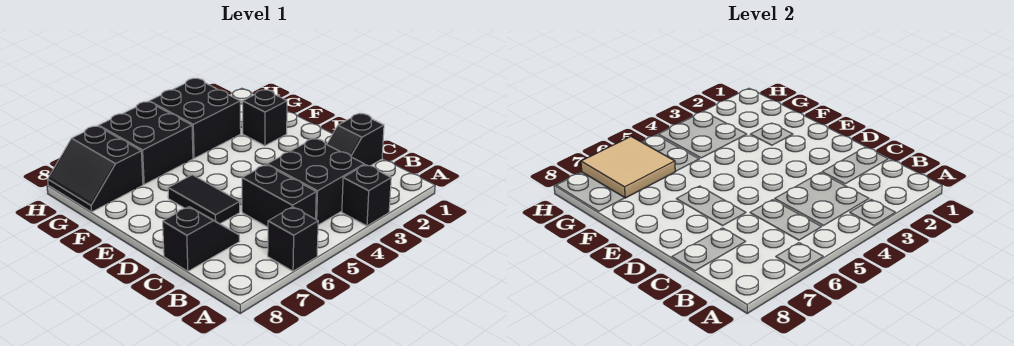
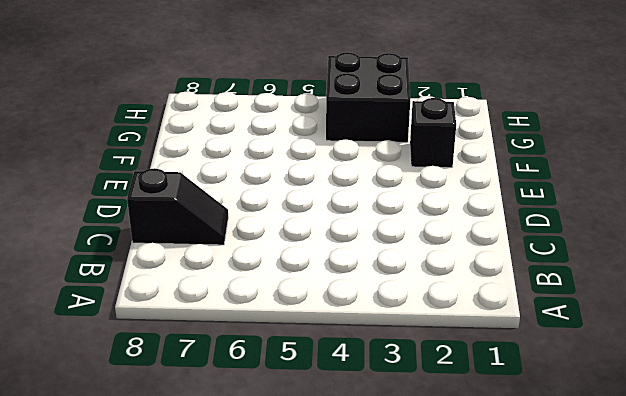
none -> black 1x1 brick [342,165,391,226]
none -> black 1x1 brick [268,207,318,271]
none -> black 2x2 brick [267,138,364,225]

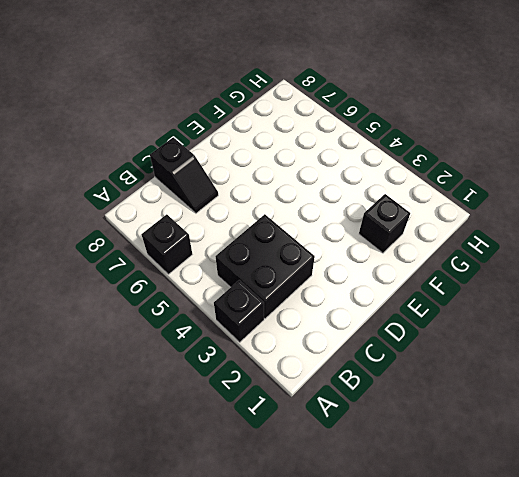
none -> black 1x2 brick [242,165,316,227]
none -> black 1x2 slope [327,114,384,166]
none -> black 1x2 tile [168,175,240,224]

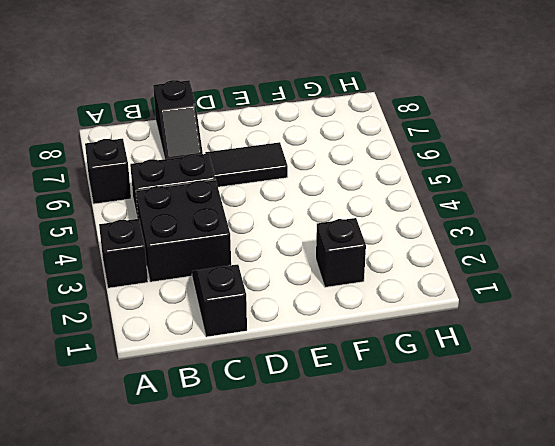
none -> black 2x2 brick [149,78,241,158]
none -> black 2x2 brick [98,102,193,184]
none -> black 2x2 slope [48,126,143,212]

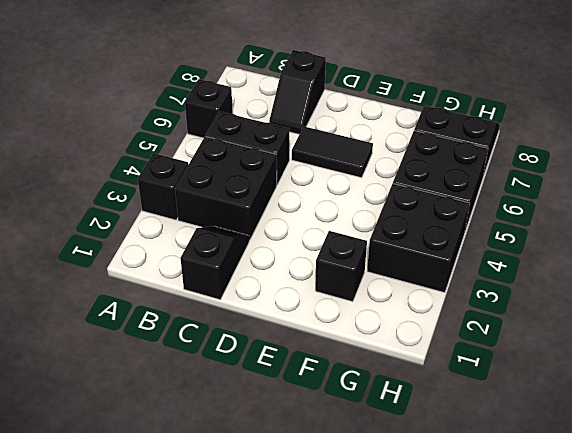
none -> tan 2x2 tile [581,137,675,198]

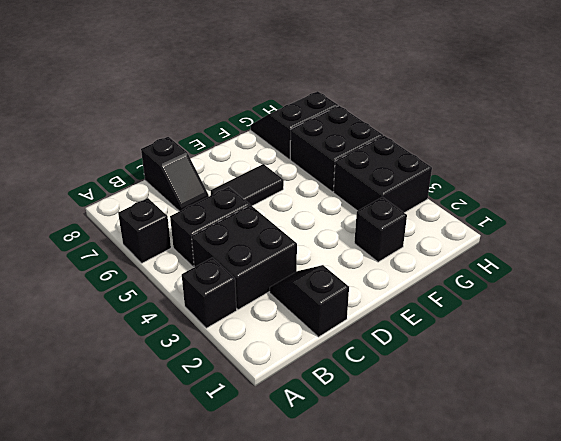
none -> tan 2x2 tile [581,137,675,198]

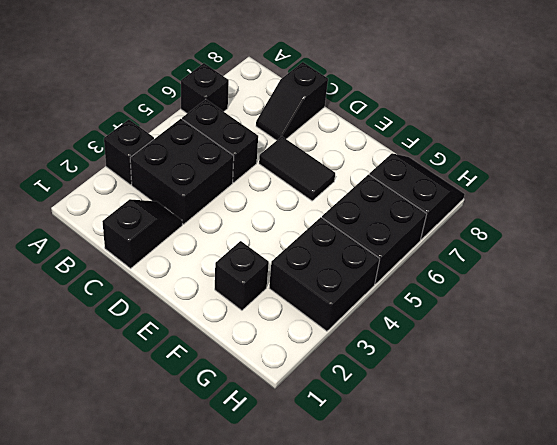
none -> tan 2x2 tile [581,137,675,198]

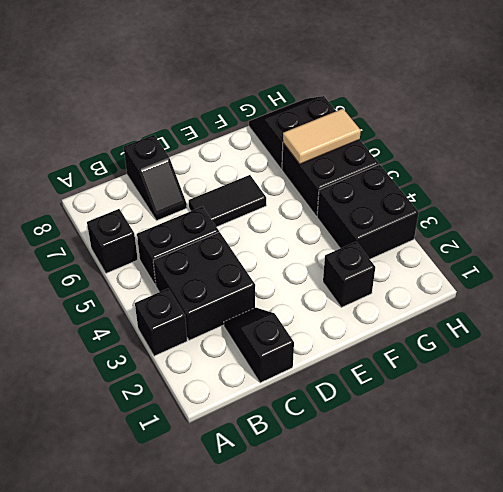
tan 1x2 tile [283,109,361,164] -> tan 2x2 tile [581,137,675,198]

